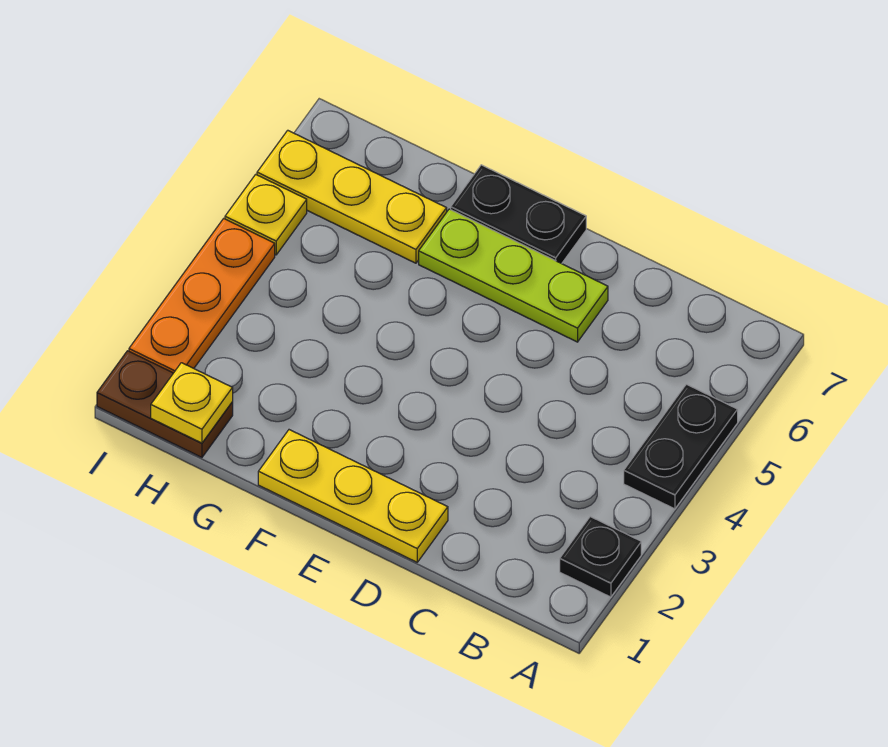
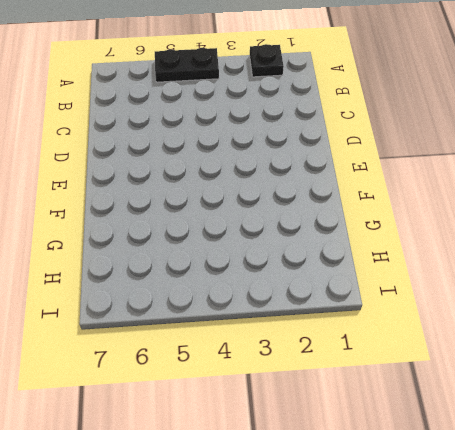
none -> yellow 1x3 plate [258,430,448,562]
none -> lime 1x3 plate [419,209,608,342]

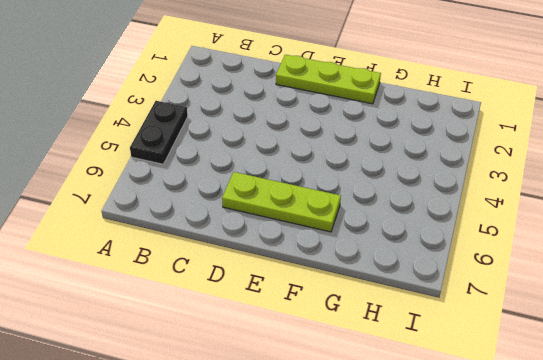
lime 1x3 plate [276,55,381,104] -> yellow 1x3 plate [258,430,448,562]
none -> black 1x1 plate [560,517,641,597]
none -> black 1x2 plate [451,165,586,264]

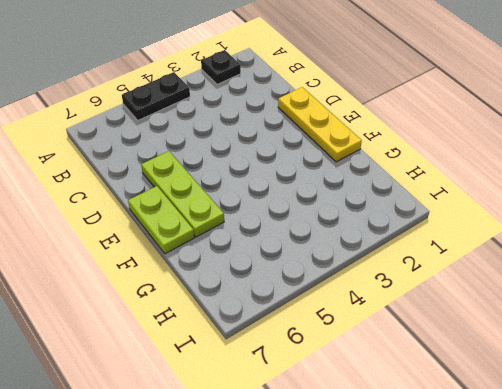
lime 1x2 plate [128,186,194,254] -> black 1x2 plate [451,165,586,264]
none -> yellow 1x3 plate [257,130,447,263]
none -> brown 1x2 plate [97,351,233,457]

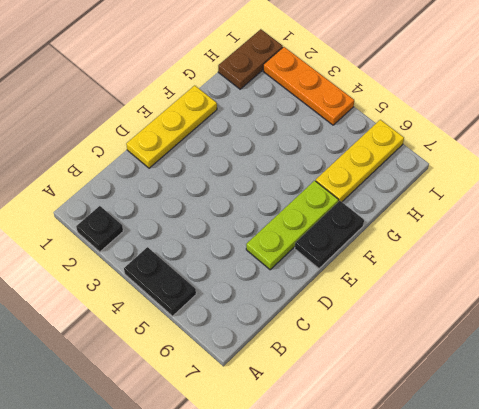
none -> yellow 1x1 plate [225,174,307,255]
none -> yellow 1x1 plate [151,363,233,443]

